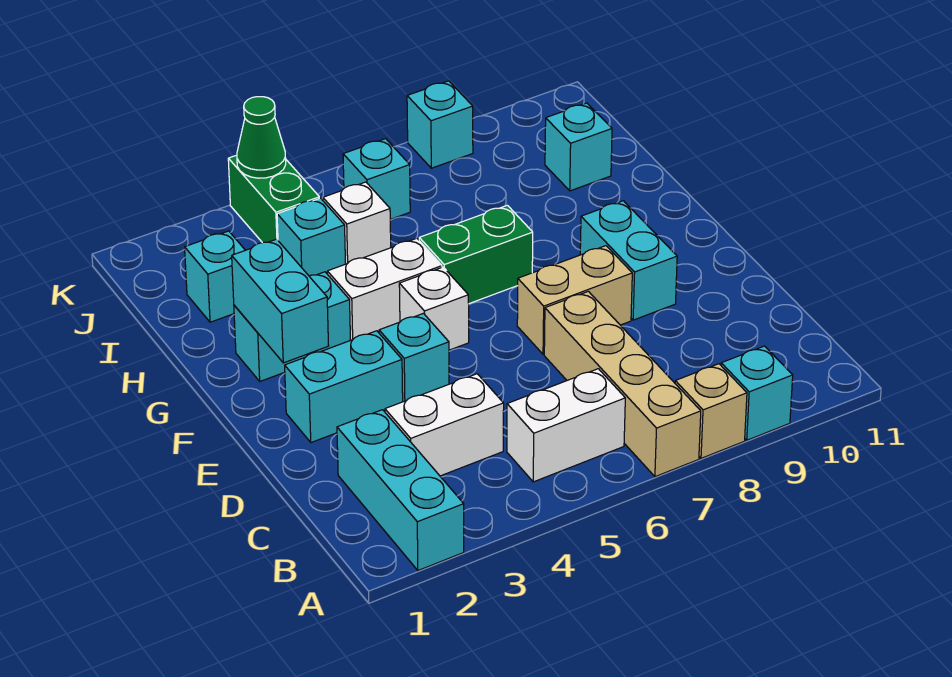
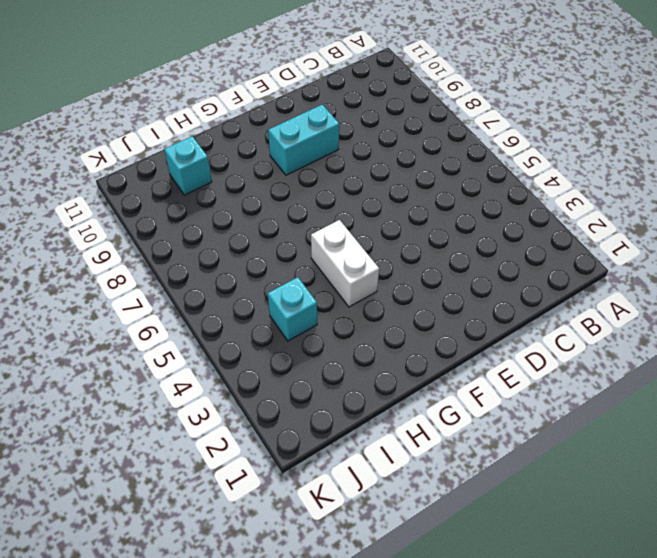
none -> cyan 1x3 brick [337,410,464,570]
none -> tan 1x4 brick [544,291,701,477]
none -> tan 1x1 brick [675,364,747,458]

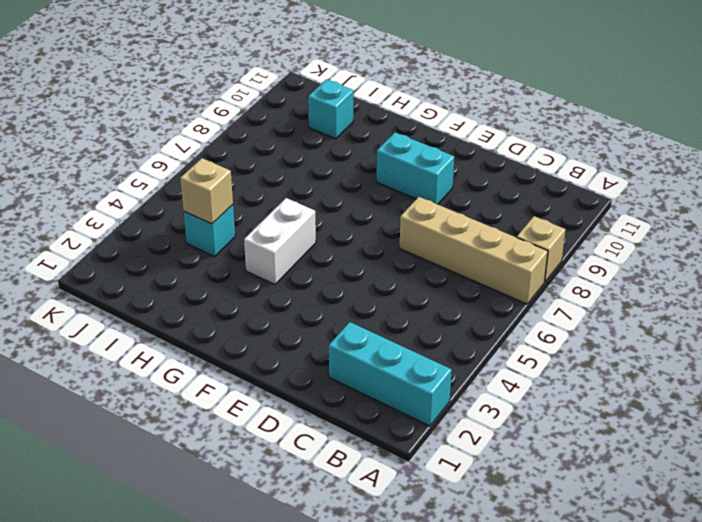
tan 1x1 brick [180,158,233,224] -> none
none -> cyan 1x1 brick [721,346,793,440]
none -> white 1x2 brick [507,369,625,482]
none -> white 1x2 brick [385,374,504,476]

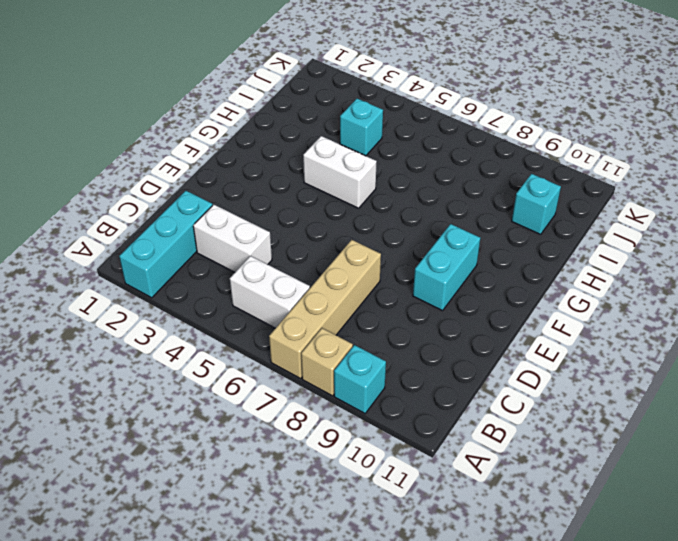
none -> cyan 1x2 brick [285,331,403,443]
none -> cyan 1x1 brick [379,313,449,402]
none -> tan 1x2 brick [517,246,632,354]

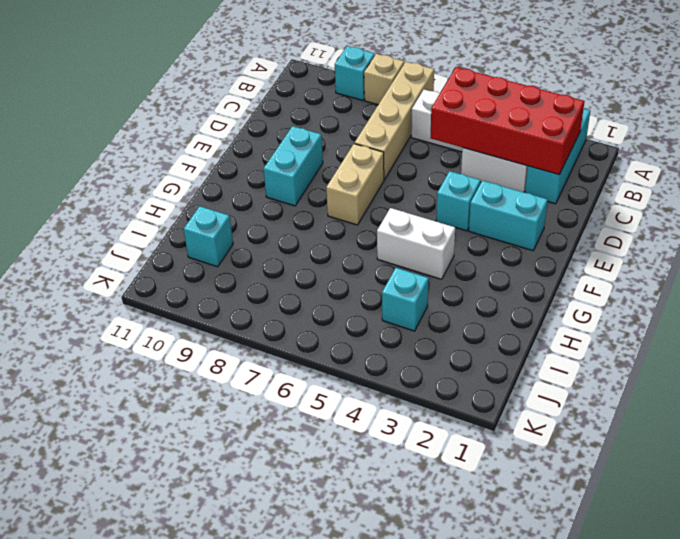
red 2x4 brick [431,67,584,174] -> none
tan 1x2 brick [326,144,384,225] -> tan 1x2 brick turned to [517,246,632,354]
none -> white 1x1 brick [399,267,469,350]
none -> cyan 1x2 brick [234,272,350,381]
none -> green 1x2 brick [419,205,533,304]

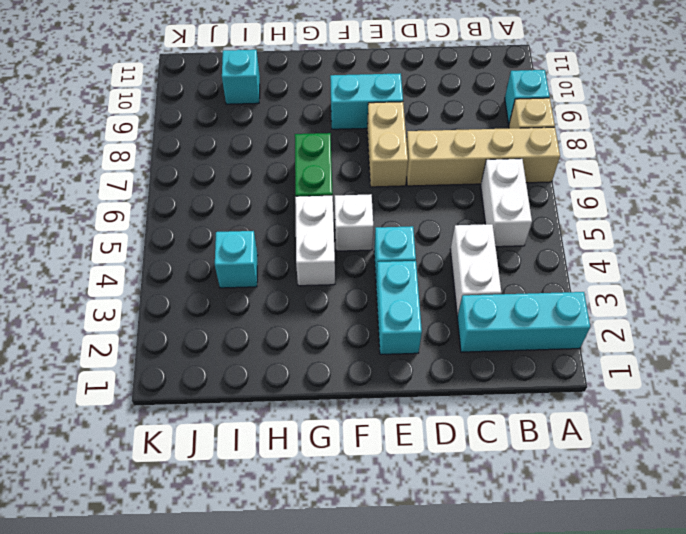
none -> cyan 1x2 brick [234,272,350,381]
none -> cyan 1x1 brick [185,231,245,322]
none -> white 1x1 brick [323,182,391,264]

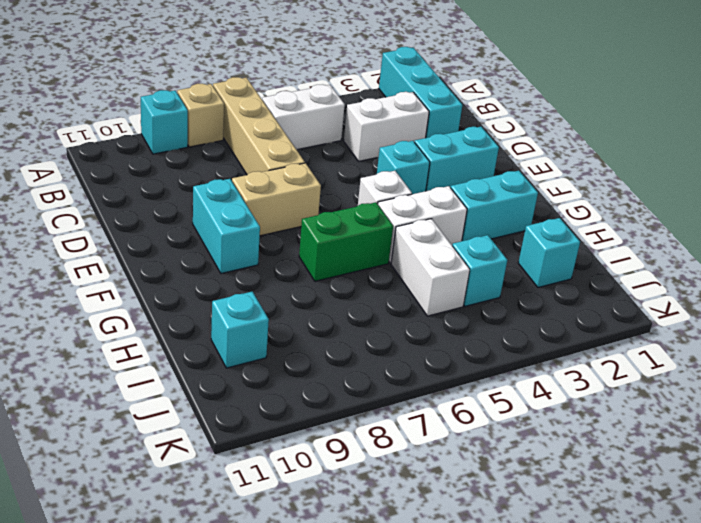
white 1x2 brick [391,219,470,316] -> white 1x1 brick [323,182,391,264]
none -> green 1x2 brick [228,155,319,243]
none -> cyan 1x1 brick [343,139,410,219]
none -> cyan 1x1 brick [407,81,473,168]

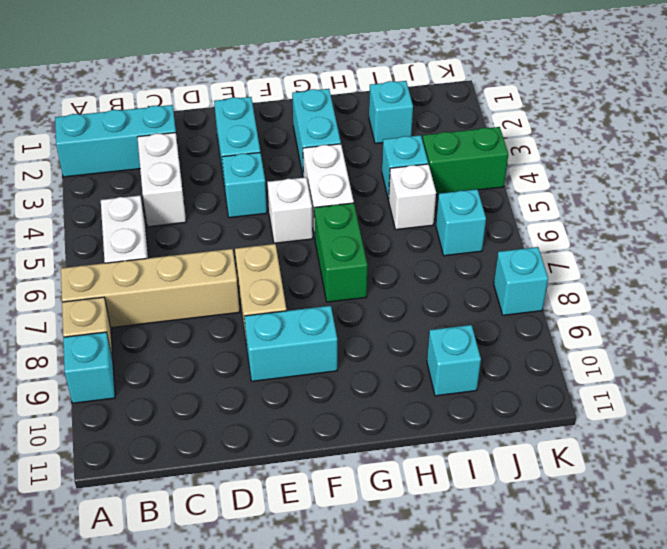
none -> cyan 1x2 brick [232,239,329,363]
none -> green 1x1 cone [237,97,286,178]

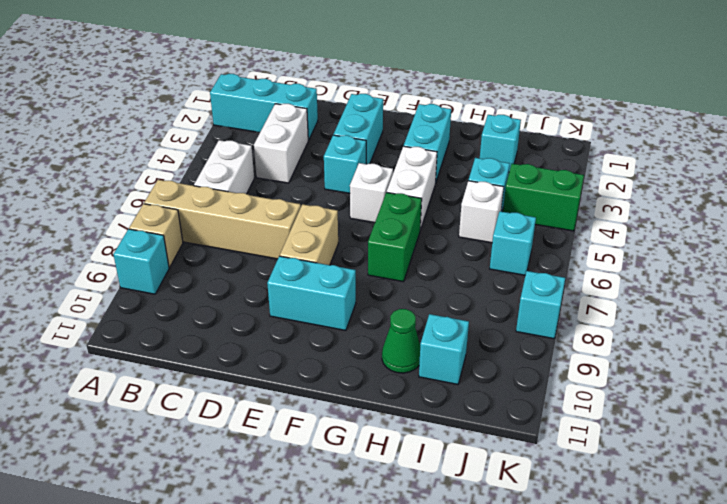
green 1x1 cone [382,309,420,373] -> green 1x1 cone moved to [237,97,286,178]
none -> cyan 1x2 brick [232,239,329,363]

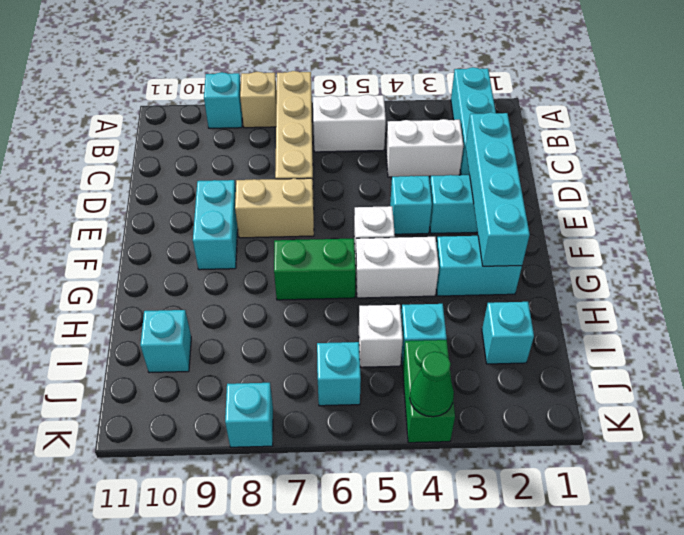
cyan 1x4 brick [465,112,530,266] -> cyan 1x2 brick [232,239,329,363]

